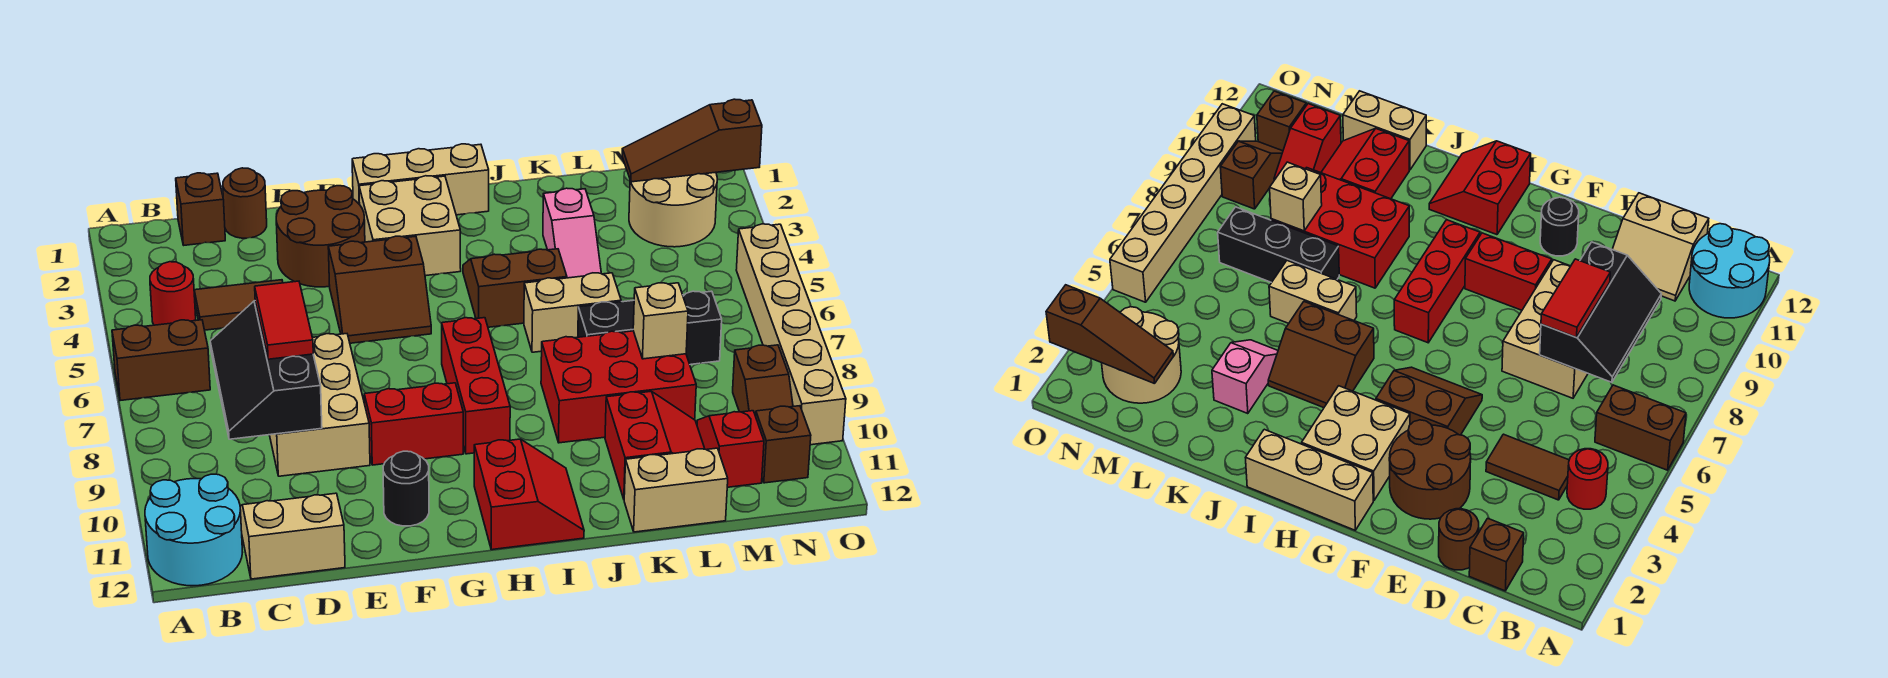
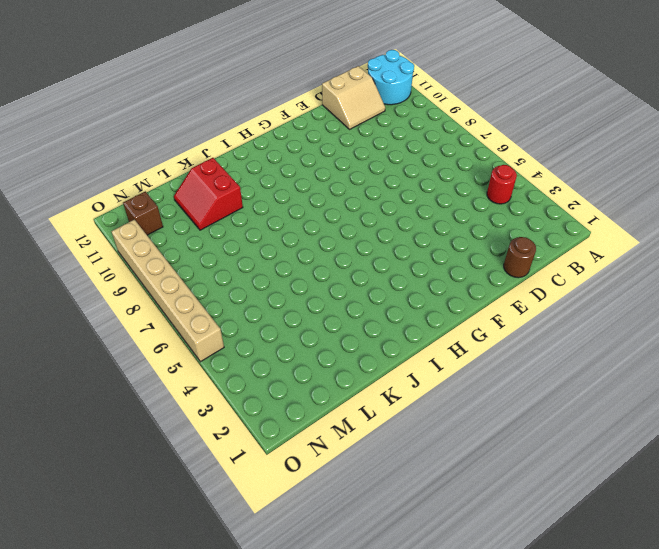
none -> brown 1x2 brick [112,320,210,401]
none -> brown 1x1 brick [176,173,225,245]
none -> brown 1x2 tile [194,280,283,330]
none -> tan 2x3 brick [270,334,370,476]

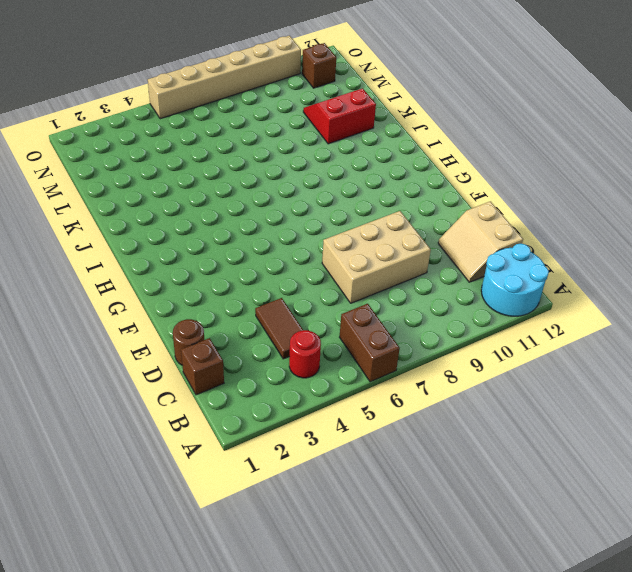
none -> brown 2x2 round brick [276,186,365,287]
none -> brown 2x2 slope [328,236,431,343]
none -> red 1x2 brick [364,383,463,465]
none -> black 1x1 round brick [383,451,429,526]

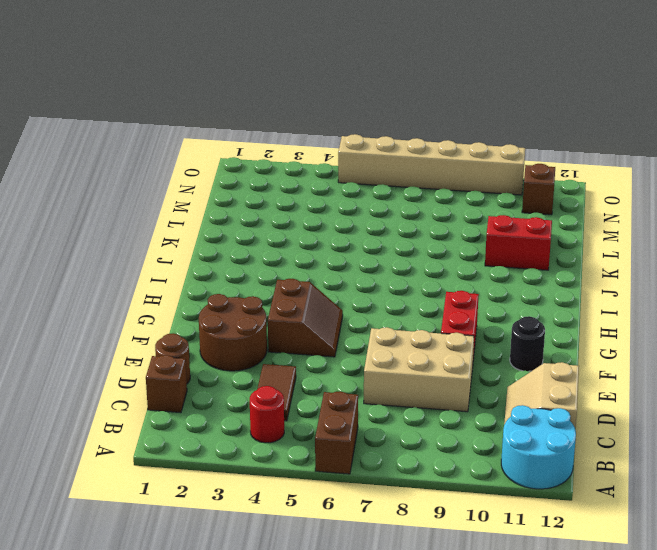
none -> tan 1x3 brick [352,144,489,215]
none -> tan 2x2 brick [359,176,461,276]
none -> red 1x3 brick [442,318,510,454]
none -> red 2x2 slope [474,439,584,550]

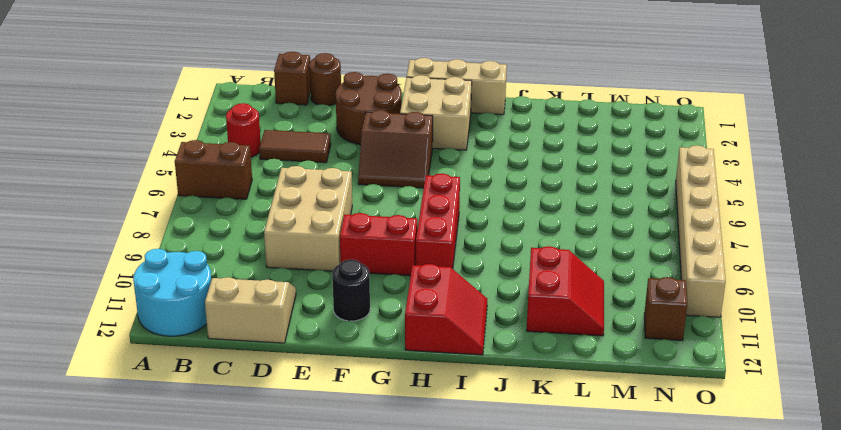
none -> brown 2x2 slope [463,249,567,327]
none -> tan 1x2 brick [524,273,621,352]
none -> red 2x3 brick [541,331,696,443]
none -> pink 1x2 slope [543,188,601,278]

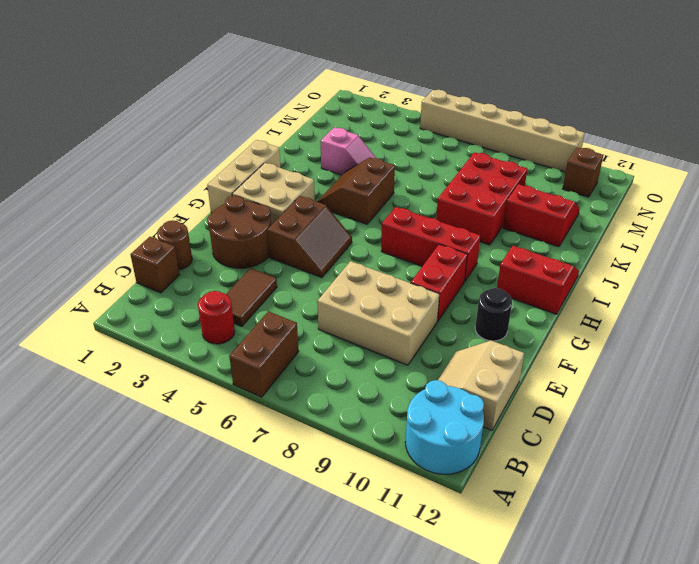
none -> tan 1x2 brick [524,273,621,352]
none -> black 1x3 brick [578,291,722,365]
none -> tan 1x2 brick [624,448,728,532]
none -> tan 2x2 round brick [629,172,717,247]

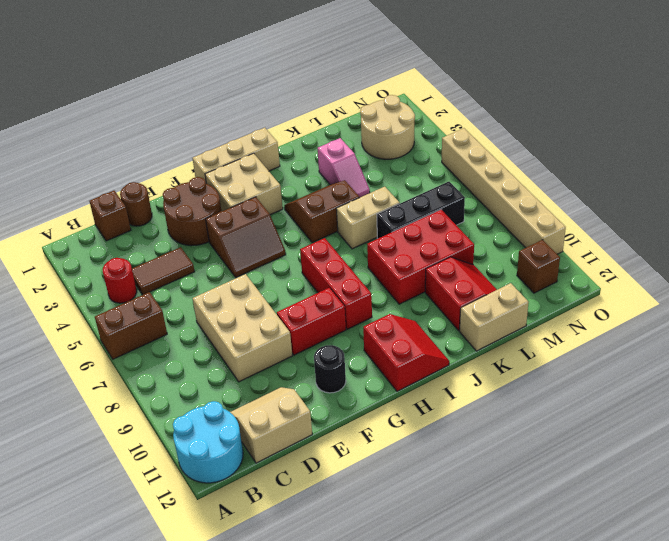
none -> red 1x2 slope [697,411,764,487]
none -> brown 1x2 slope [733,345,793,416]
none -> black 2x3 slope [210,301,322,439]
none -> tan 1x1 brick [633,283,688,359]

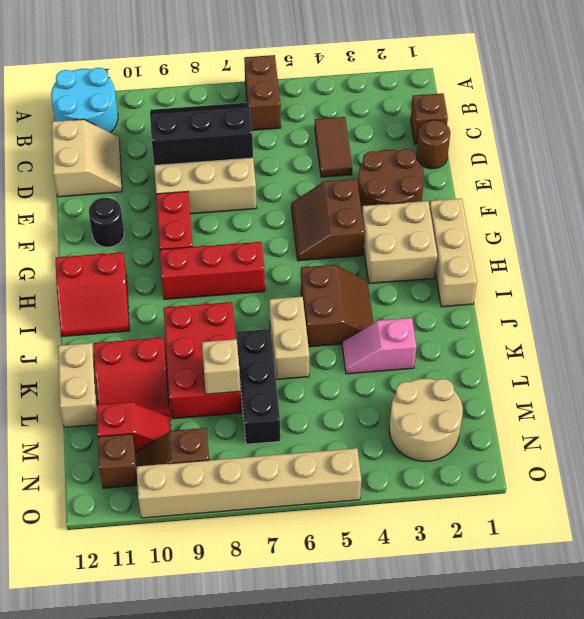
none -> red 1x1 round brick [150,262,196,325]
none -> brown 1x3 slope [622,99,762,182]
none -> red 1x2 tile [255,281,313,359]

